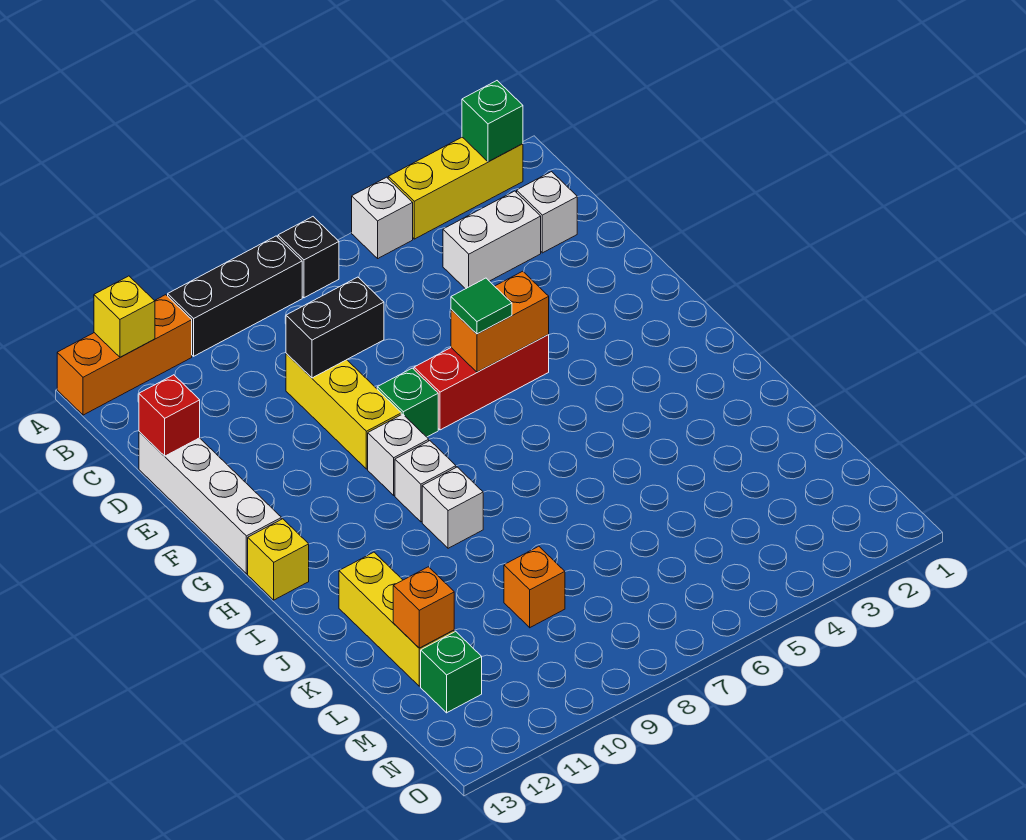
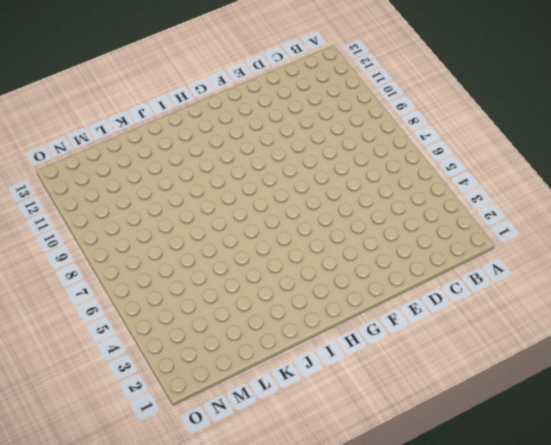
none -> yellow 1x3 brick [388,137,523,239]
none -> white 1x1 brick [352,177,413,258]
none -> black 1x1 brick [278,217,339,298]

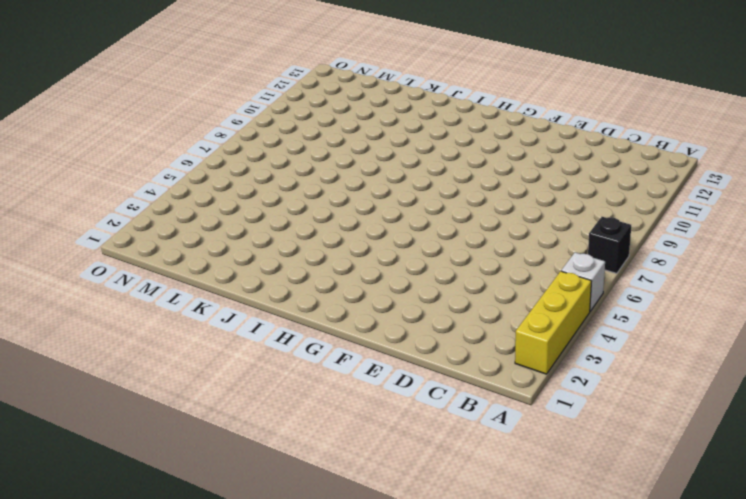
none -> black 1x3 brick [168,236,302,356]
none -> orange 1x3 brick [57,295,192,415]
none -> white 1x1 brick [517,172,577,253]

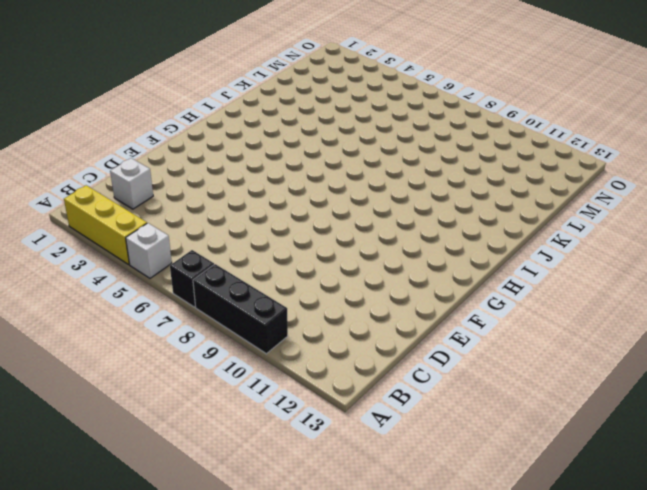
none -> orange 1x3 brick [57,295,192,415]
none -> white 1x2 brick [443,191,541,289]
none -> yellow 1x3 brick [286,354,401,469]

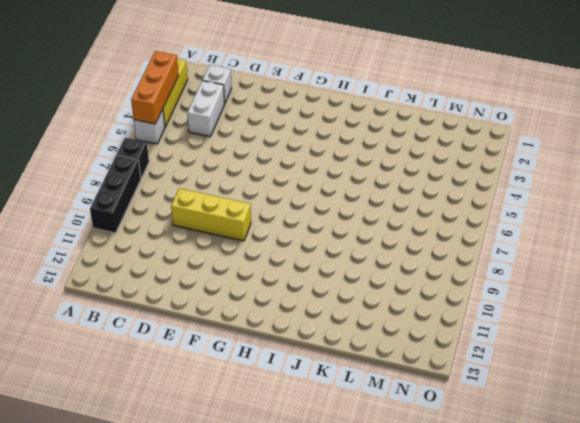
orange 1x3 brick [131,51,179,124] -> orange 1x3 brick moved to [57,295,192,415]
none -> white 1x4 brick [139,432,281,574]
none -> red 1x3 brick [414,334,549,430]
none -> green 1x1 brick [377,368,438,437]

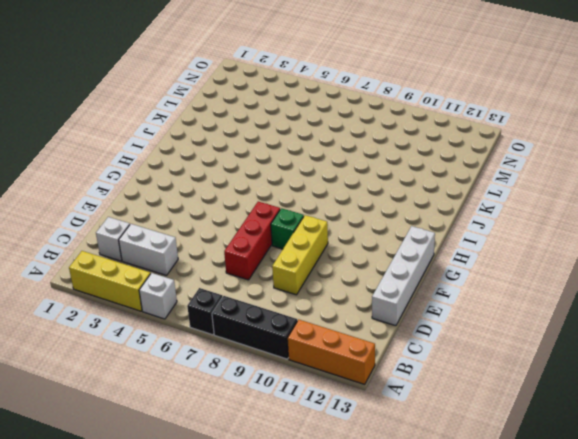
red 1x3 brick [224,202,280,280] -> red 1x3 brick turned to [414,334,549,430]
none -> white 1x1 brick [368,414,429,495]
none -> white 1x1 brick [395,441,456,522]
none -> yellow 1x1 brick [248,519,309,600]

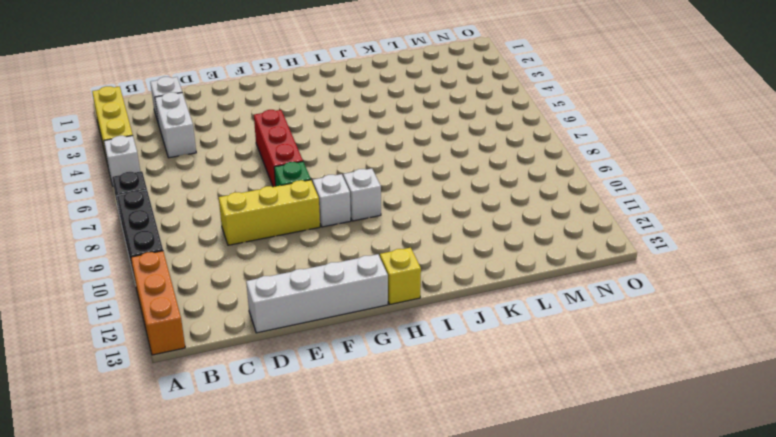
none -> white 1x1 brick [422,467,483,548]
none -> yellow 1x3 brick [339,552,454,686]
none -> orange 1x1 brick [504,546,565,628]

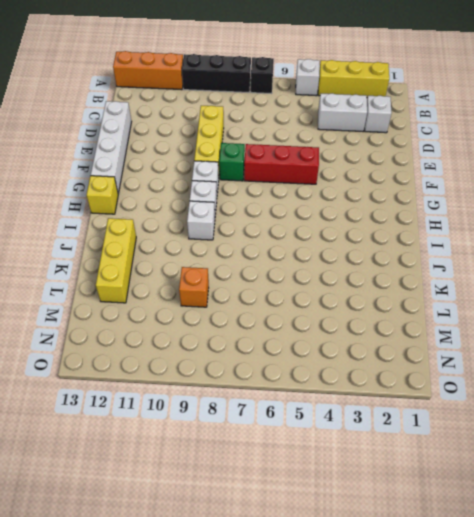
none -> green 1x1 brick [421,631,482,713]
none -> green 1x1 brick [462,81,523,162]
none -> yellow 1x1 brick [94,276,155,357]

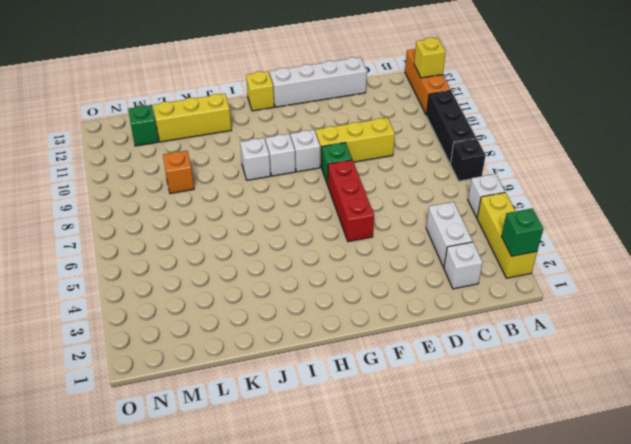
none -> black 1x2 brick [286,277,384,378]
none -> red 1x1 brick [139,375,200,456]
none -> orange 1x2 brick [451,271,549,372]

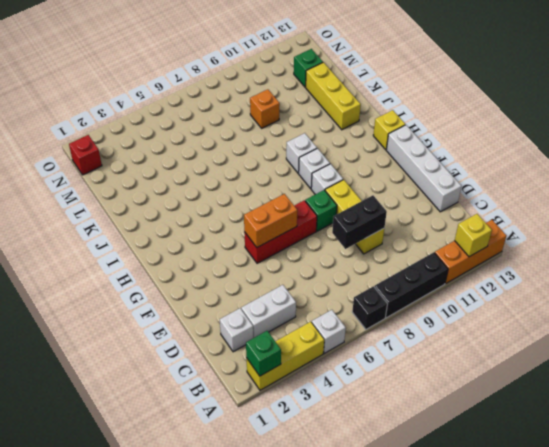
red 1x1 brick [69,135,102,175] -> red 1x1 brick moved to [139,375,200,456]
none -> orange 1x1 brick [393,567,454,648]
none -> green 1x1 tile [451,278,512,334]

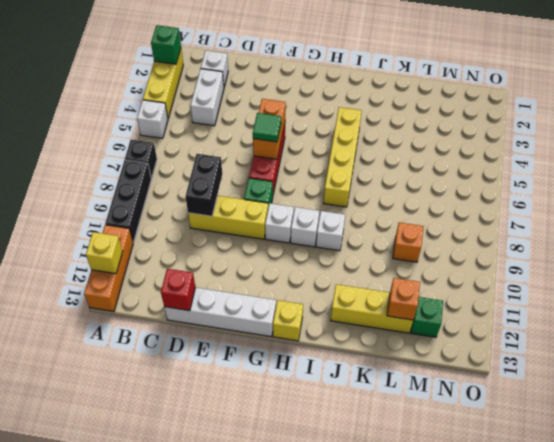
yellow 1x4 brick [324,107,362,207] -> none

